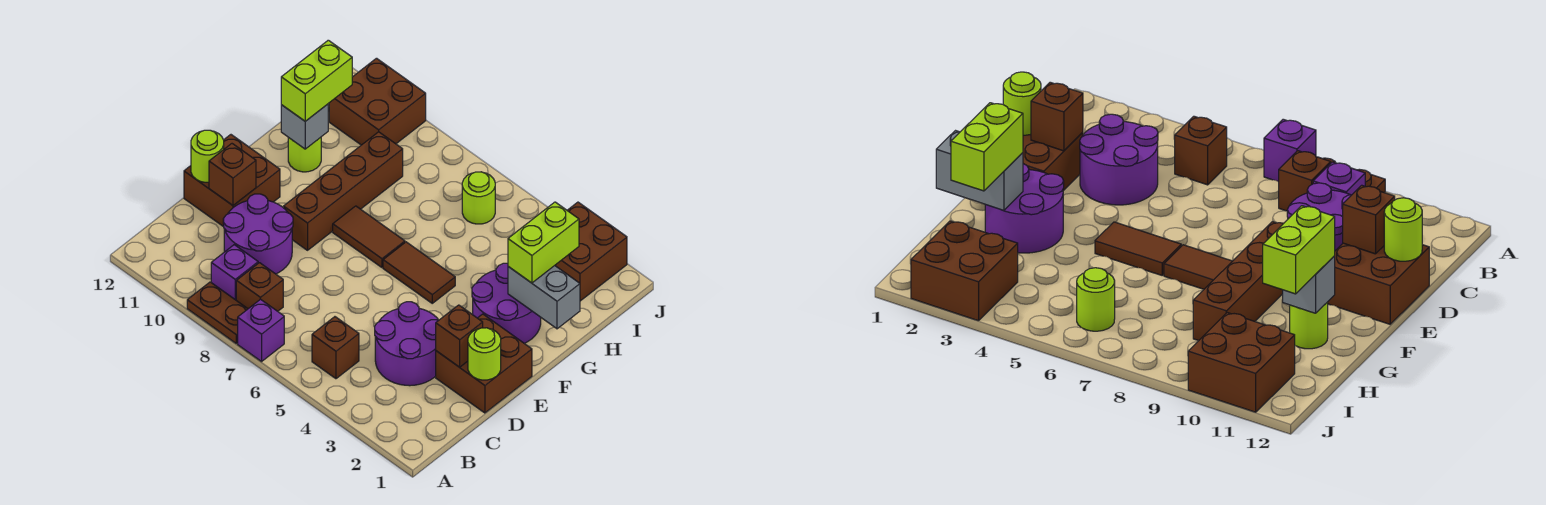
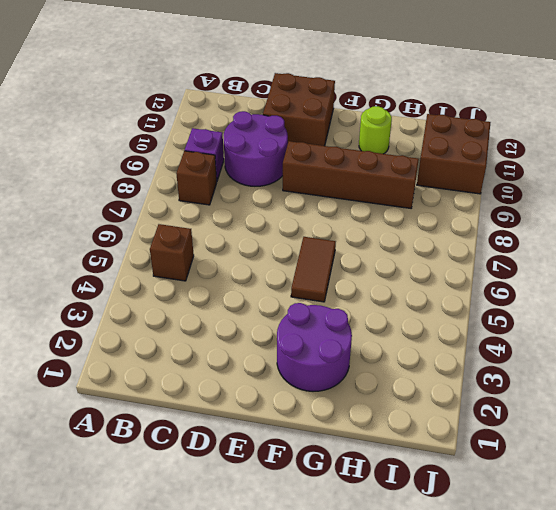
none -> purple 1x1 brick [238,299,284,361]
none -> brown 1x2 plate [187,282,248,343]
none -> purple 2x2 round brick [375,302,439,386]

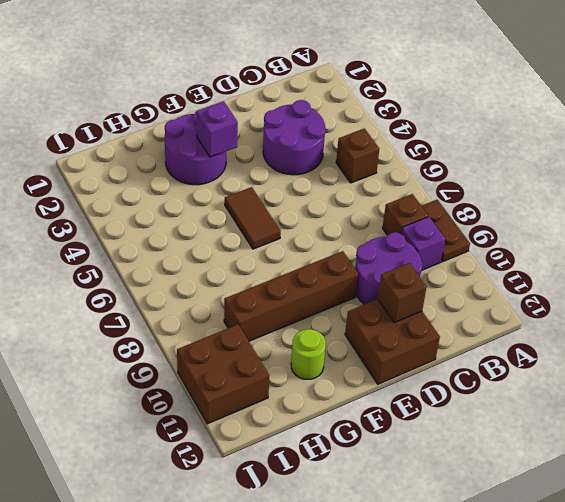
purple 1x1 brick [196,101,238,157] -> purple 1x1 brick moved to [238,299,284,361]
none -> brown 2x2 brick [436,314,532,413]
none -> brown 1x2 tile [333,206,405,267]
none -> brown 2x2 brick [555,202,627,301]

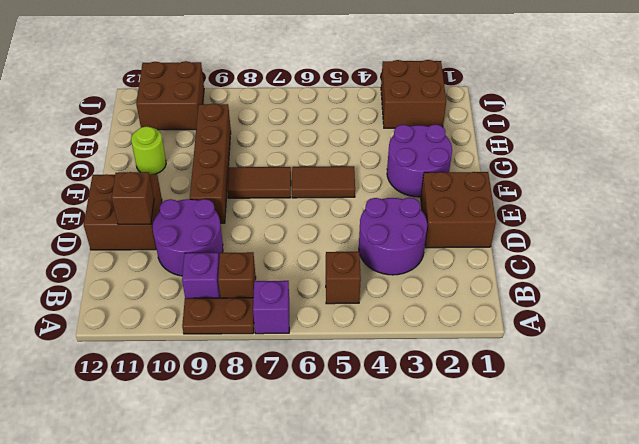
none -> lime 1x1 round brick [462,172,495,224]
none -> lime 1x1 round brick [468,328,501,380]
none -> brown 1x1 brick [436,305,483,367]

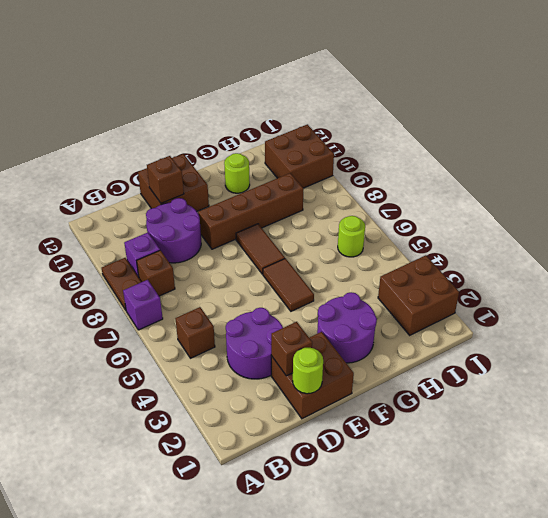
none -> lime 1x1 round brick [191,130,224,182]
none -> grey 1x2 brick [508,266,580,329]
none -> grey 1x1 brick [281,104,328,149]

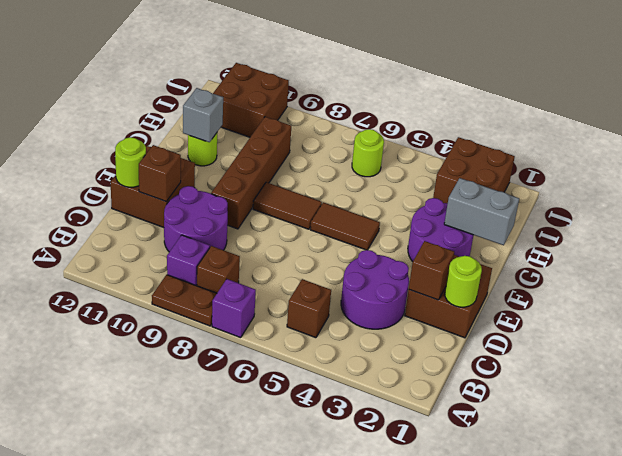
none -> lime 1x2 brick [508,202,579,283]
none -> lime 1x2 brick [281,40,352,121]

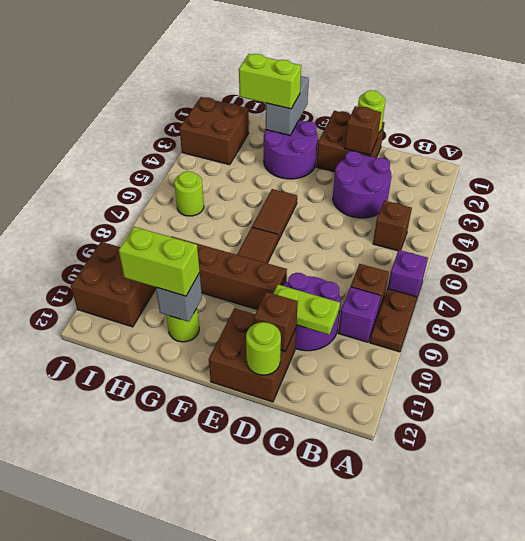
lime 1x2 plate [273,285,340,335] -> none

